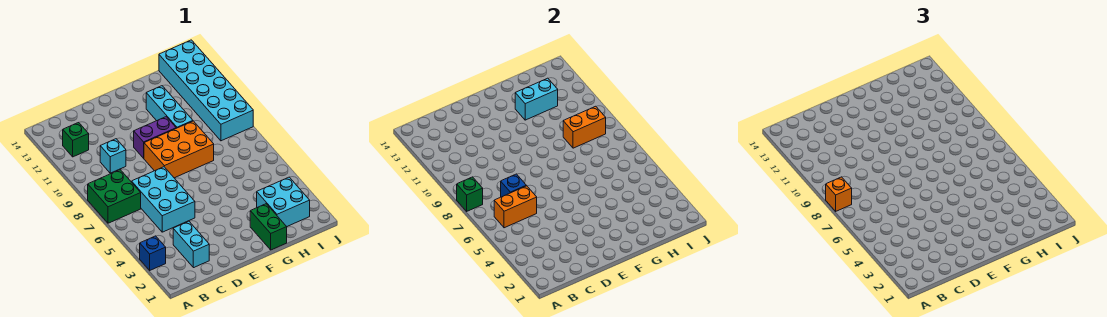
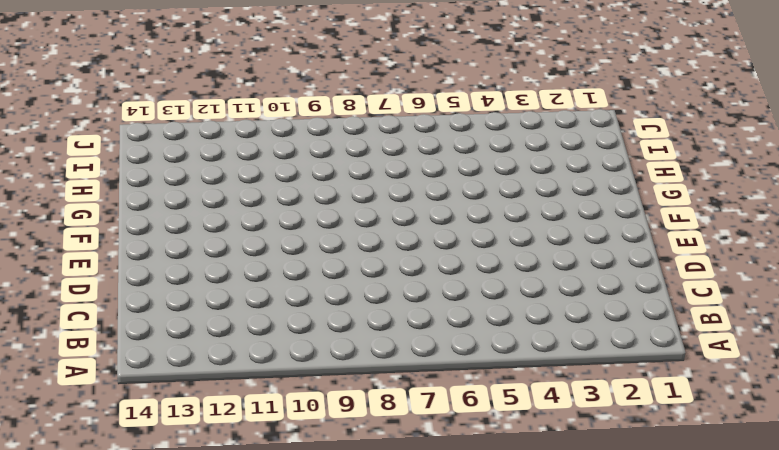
none -> blue 1x1 brick [140,236,166,270]
none -> green 2x2 brick [88,170,141,223]
none -> green 1x1 brick [63,123,89,157]

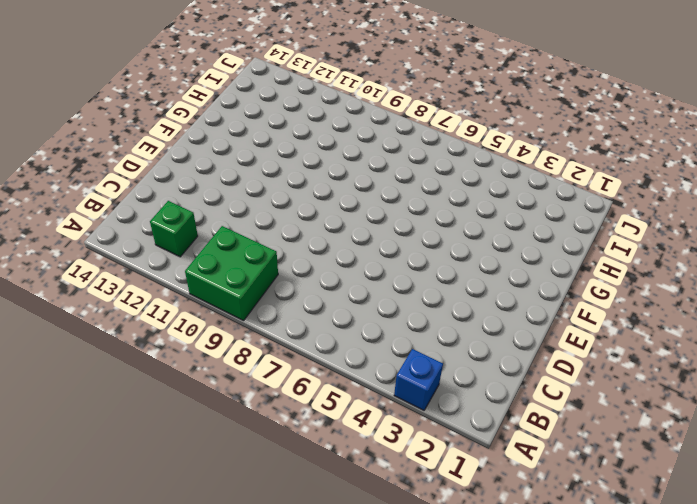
green 2x2 brick [185,226,278,321] -> green 2x2 brick moved to [88,170,141,223]
none -> cyan 1x2 brick [173,221,209,268]
none -> cyan 2x3 brick [132,167,195,232]
none -> cyan 1x1 brick [100,139,126,173]

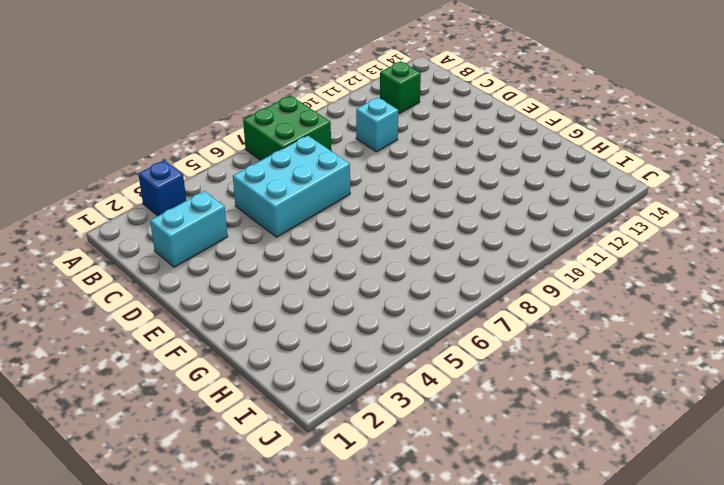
none -> orange 2x3 brick [144,121,214,178]
none -> purple 1x2 brick [134,117,176,158]
none -> green 1x2 brick [250,204,287,250]

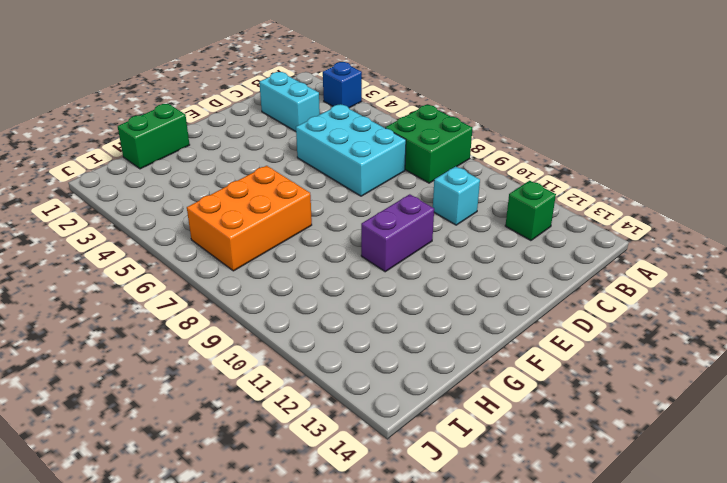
green 1x2 brick [118,104,190,169] -> green 1x2 brick turned to [250,204,287,250]
orange 2x3 brick [187,166,312,271] -> orange 2x3 brick moved to [144,121,214,178]
none -> cyan 1x3 brick [146,86,193,128]
none -> cyan 2x2 brick [257,177,310,226]
none -> cyan 2x6 brick [159,40,253,141]

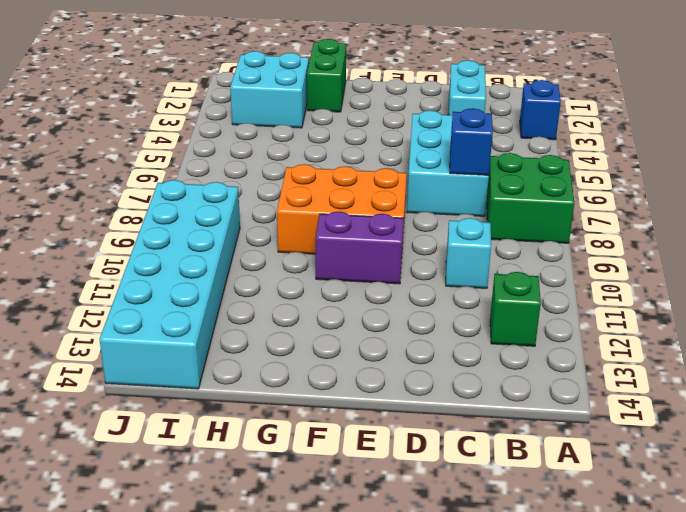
none -> cyan 1x3 brick [146,86,193,128]
none -> green 1x1 brick [457,177,483,212]
none -> orange 1x2 brick [494,186,537,228]

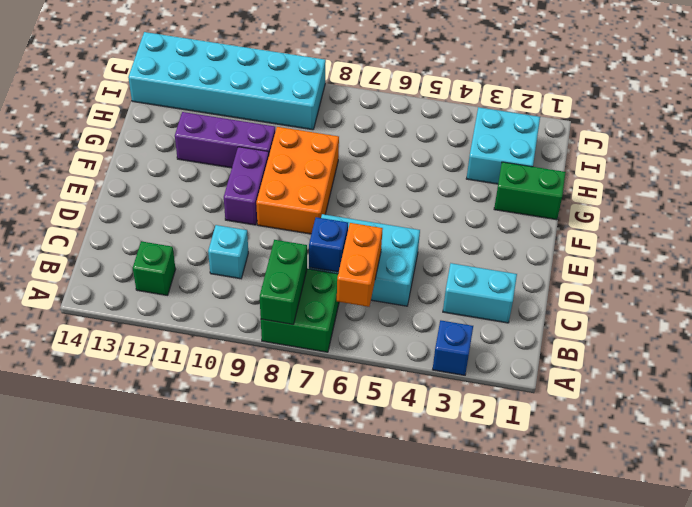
green 1x2 brick [260,240,307,325] -> green 1x1 brick [457,177,483,212]
purple 1x3 brick [175,112,275,168] -> cyan 1x3 brick [146,86,193,128]
none -> cyan 1x2 brick [515,78,558,120]
none -> orange 1x2 brick [563,106,606,148]
none -> orange 1x1 brick [826,177,852,212]

